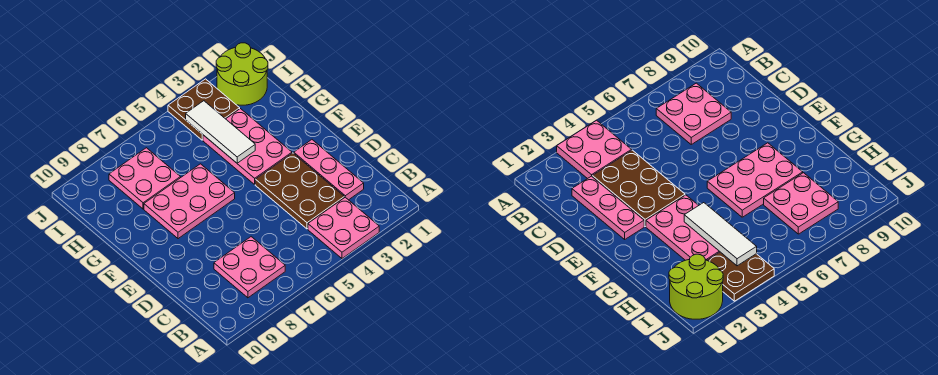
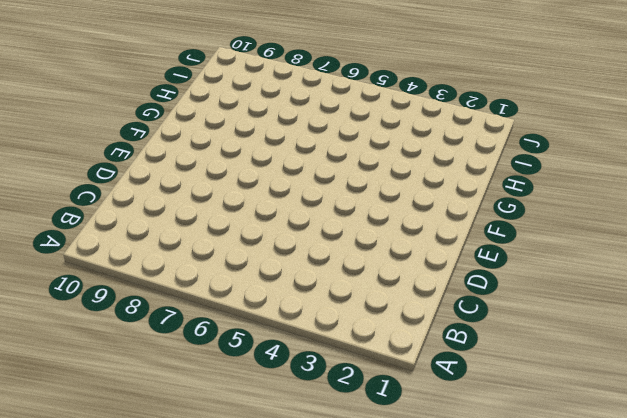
none -> pink 2x2 plate [308,197,379,258]
none -> pink 2x2 plate [214,237,285,298]

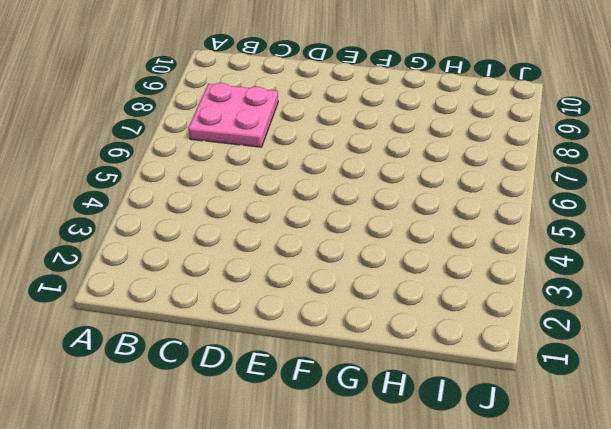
none -> pink 2x2 plate [308,197,379,258]
none -> pink 1x3 plate [294,140,364,200]

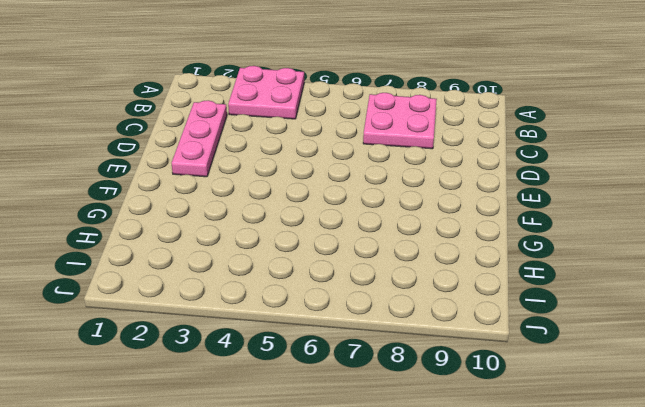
none -> brown 2x3 plate [255,153,344,229]
none -> pink 2x3 plate [203,109,292,184]

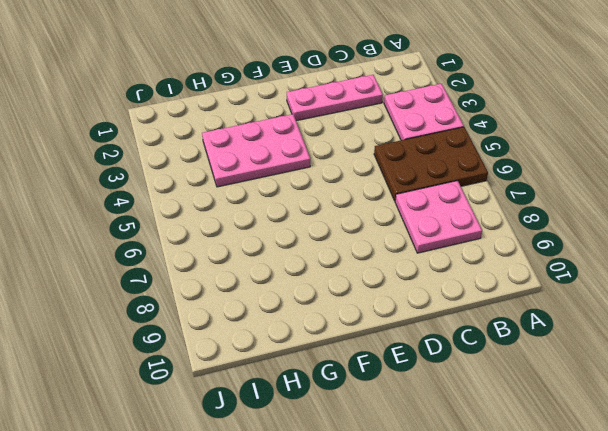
brown 2x3 plate [374,127,488,201] -> brown 2x3 plate moved to [255,153,344,229]
none -> pink 2x3 plate [144,164,235,239]
none -> pink 2x2 plate [109,148,181,209]

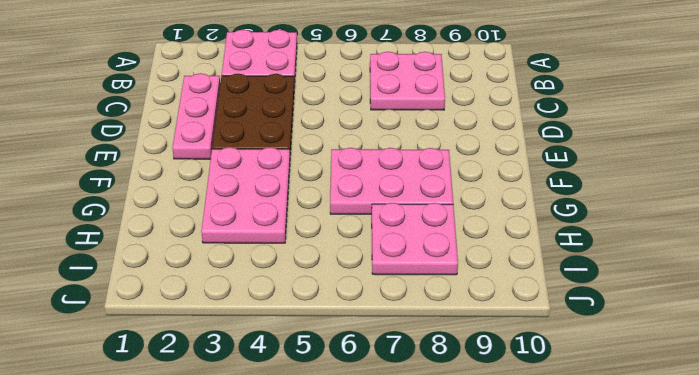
none -> lime 2x2 round brick [216,43,268,105]
none -> brown 2x2 plate [168,79,240,140]

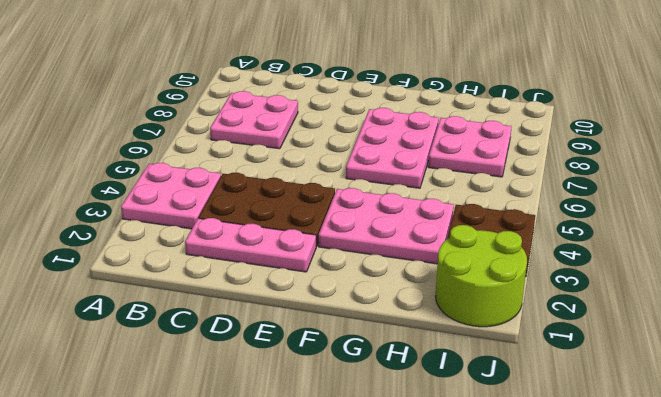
none -> white 1x3 tile [186,101,255,163]

